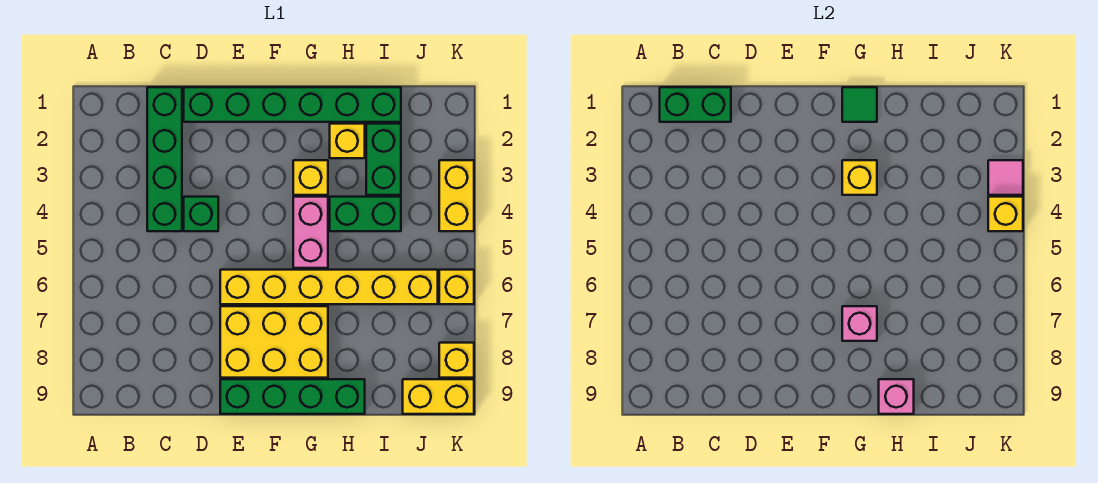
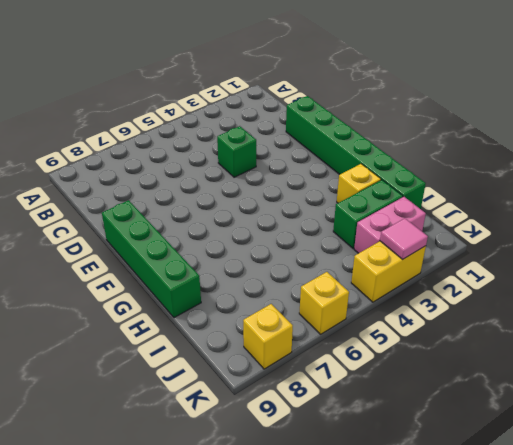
pink 1x2 brick [354,197,426,253] -> pink 1x2 brick moved to [293,197,328,268]
none -> green 1x4 brick [147,87,182,231]
none -> yellow 1x6 brick [220,270,438,304]
none -> yellow 2x3 brick [220,306,328,378]

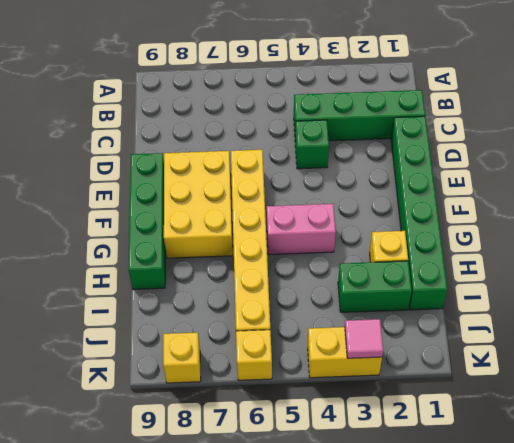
none -> yellow 1x1 brick [293,160,328,195]
none -> green 1x2 brick [330,197,401,231]
none -> yellow 1x2 brick [403,379,474,414]

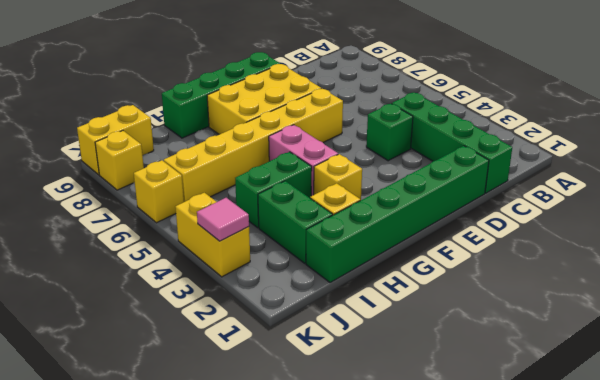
none -> green 1x2 brick [660,87,731,122]
none -> green 1x1 tile [842,87,877,122]
none -> yellow 1x1 brick [842,160,877,195]

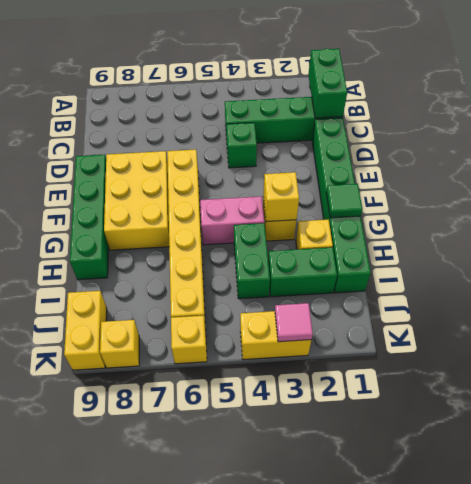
none -> pink 1x1 brick [842,306,877,341]
none -> pink 1x1 brick [879,379,914,414]
none -> yellow 1x1 brick [988,197,1023,231]

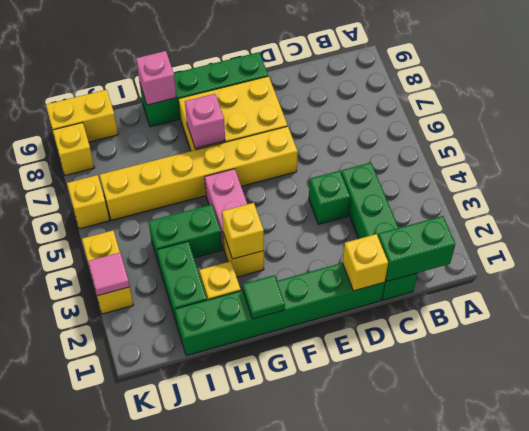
yellow 1x1 brick [342,234,388,291] -> yellow 1x1 brick moved to [988,197,1023,231]

